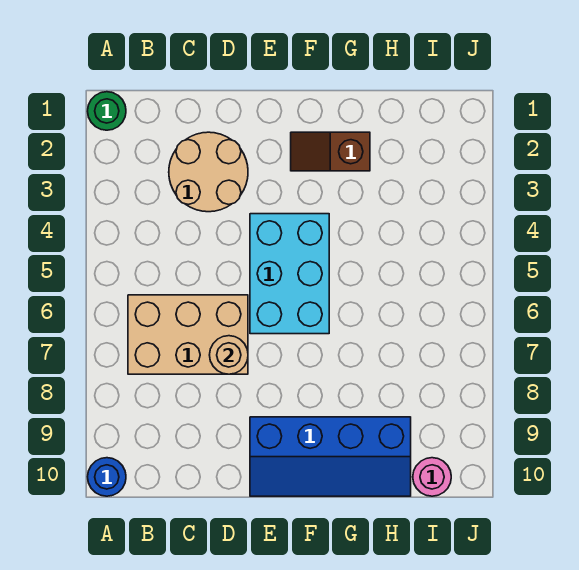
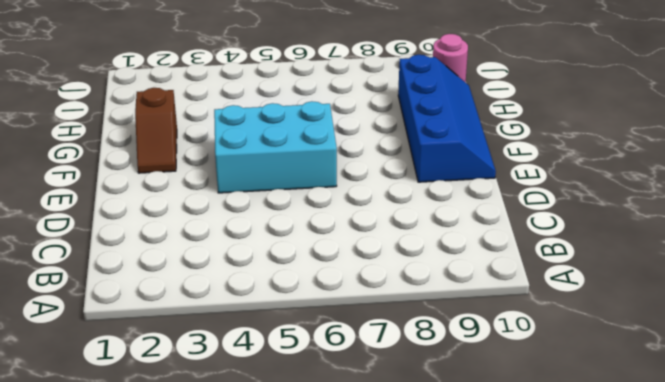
none -> green 1x1 round brick [88,92,126,130]
none -> blue 1x1 round brick [88,458,126,496]

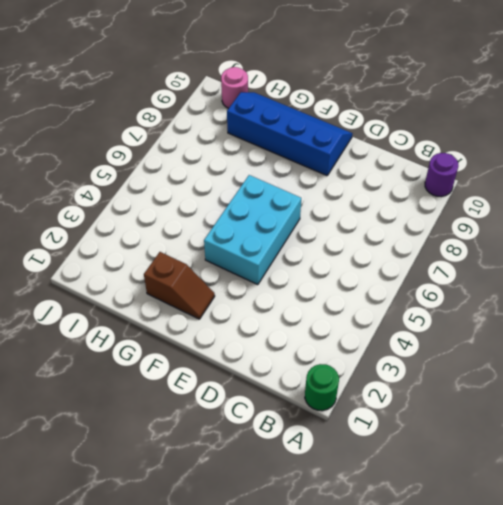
purple 1x1 round brick [425,153,458,197] -> blue 1x1 round brick [88,458,126,496]
none -> tan 2x3 brick [128,295,248,374]
none -> tan 2x2 round brick [169,132,248,212]

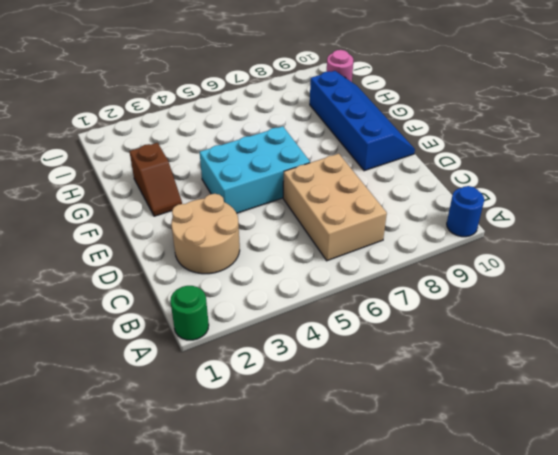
none -> tan 1x1 round brick [210,336,248,374]

